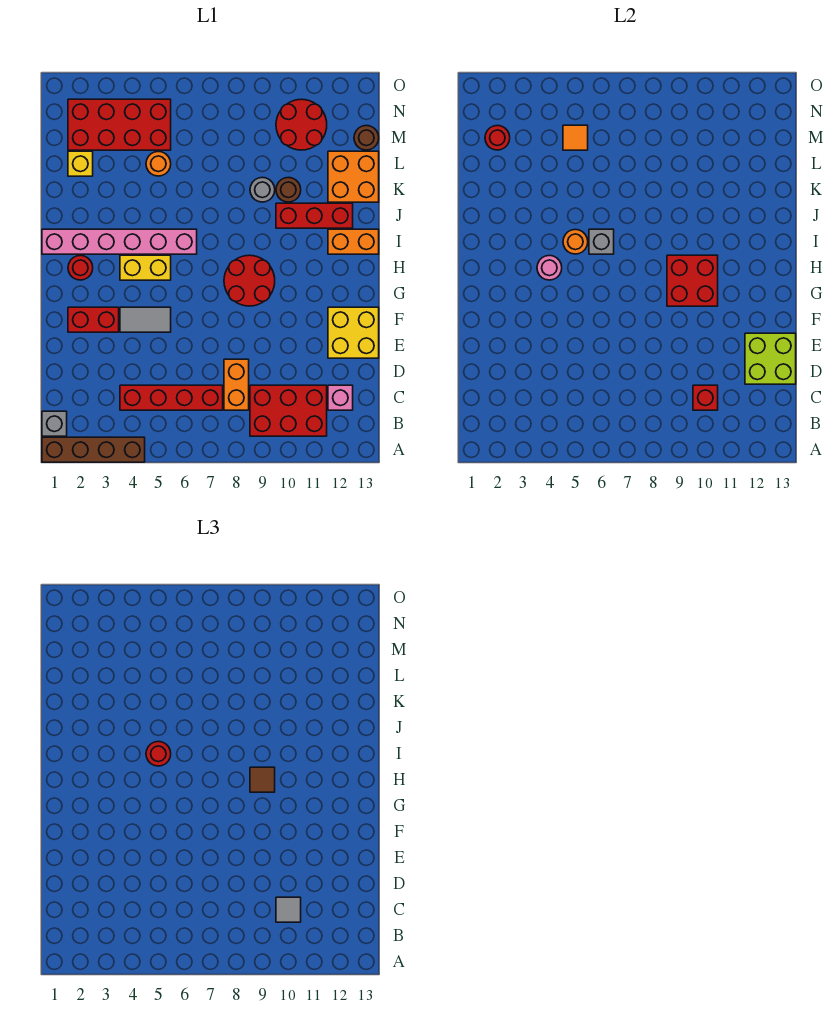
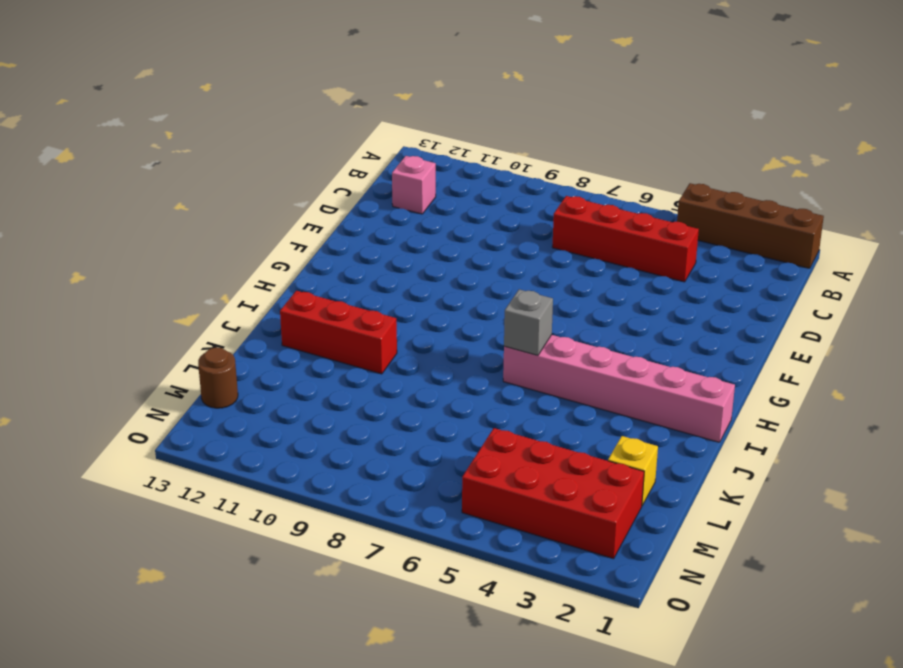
none -> grey 1x1 brick [42,411,67,436]
none -> red 2x3 brick [250,385,327,436]
none -> orange 1x2 brick [224,359,249,410]
none -> yellow 2x2 brick [328,307,379,358]

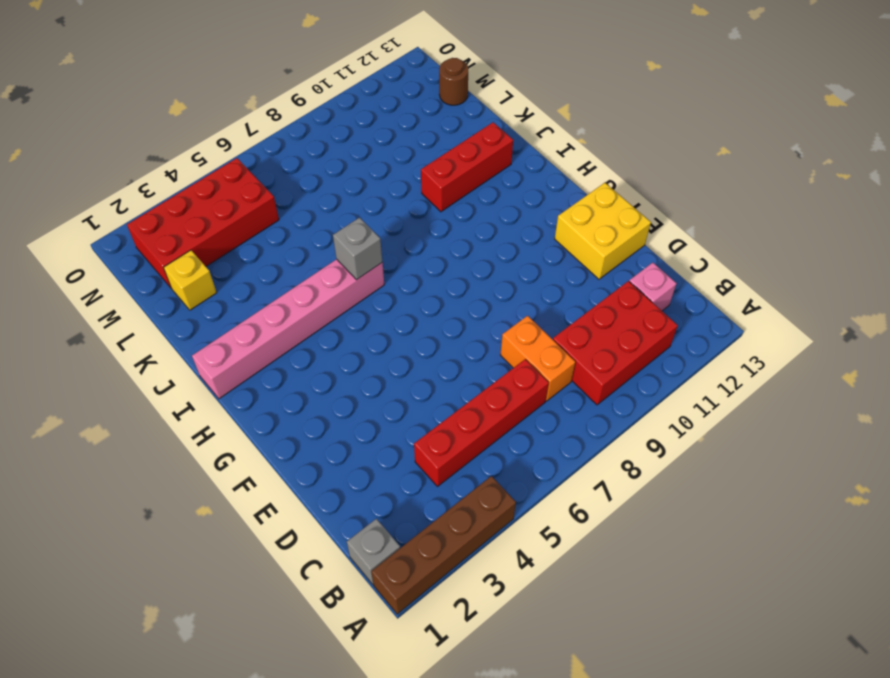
none -> red 1x2 brick [68,307,119,332]
none -> grey 1x2 tile [120,307,171,332]
none -> red 2x2 round brick [224,255,275,306]
none -> red 1x1 round brick [68,255,93,280]

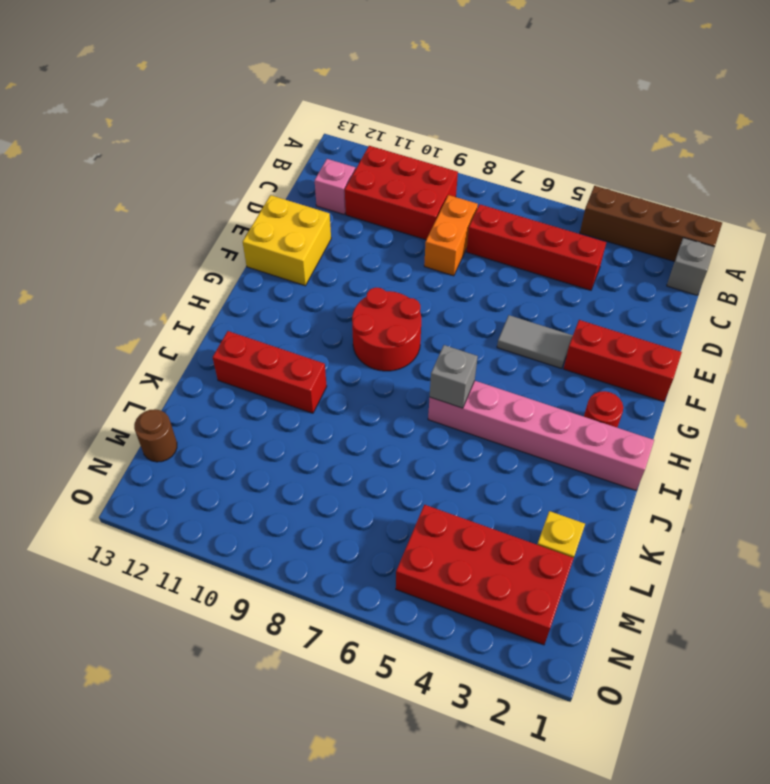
red 1x3 brick [564,320,682,402] -> red 1x2 brick [68,307,119,332]
none -> yellow 1x2 brick [120,255,171,280]
none -> orange 1x2 brick [328,229,379,254]
none -> grey 1x1 round brick [250,177,275,202]
none -> brown 1x1 round brick [276,177,301,202]

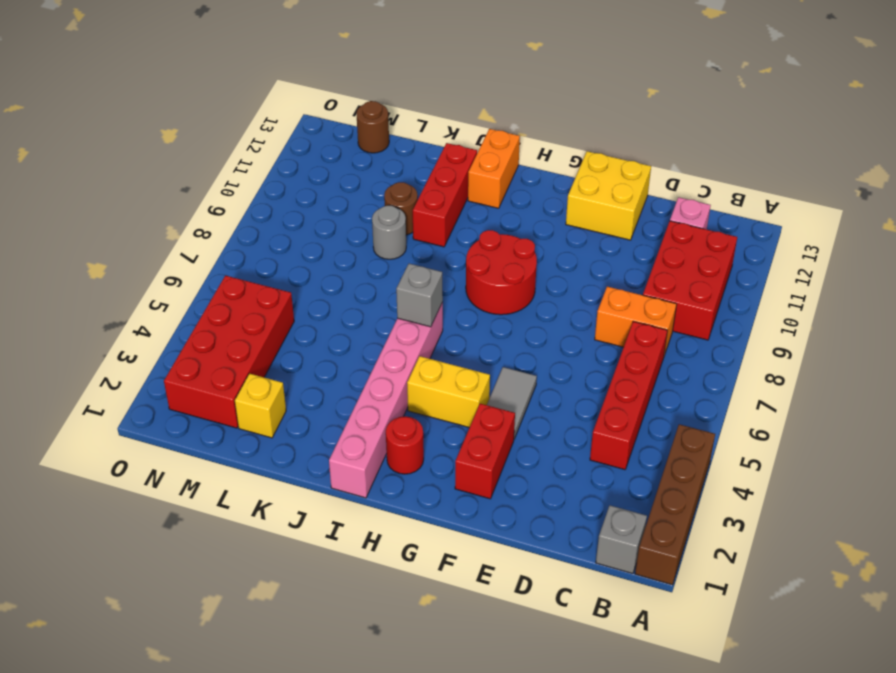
yellow 1x2 brick [407,356,490,428] -> yellow 1x2 brick turned to [120,255,171,280]
none -> orange 2x2 brick [328,151,379,202]
none -> orange 1x1 round brick [146,151,171,176]
none -> red 2x2 round brick [276,99,327,150]
none -> red 1x1 brick [693,385,718,410]

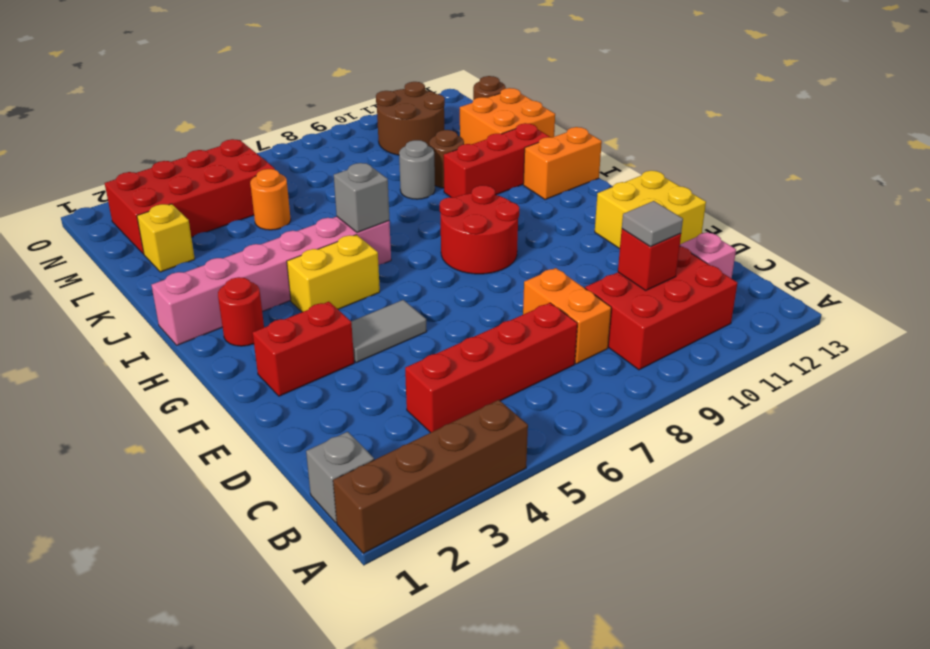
brown 2x2 round brick [376,82,445,155] -> red 2x2 round brick [276,99,327,150]
none -> lime 2x2 brick [745,333,796,384]
none -> red 2x2 brick [667,255,718,306]
none -> pink 1x1 round brick [537,255,562,280]
none -> orange 1x1 round brick [563,229,588,254]

